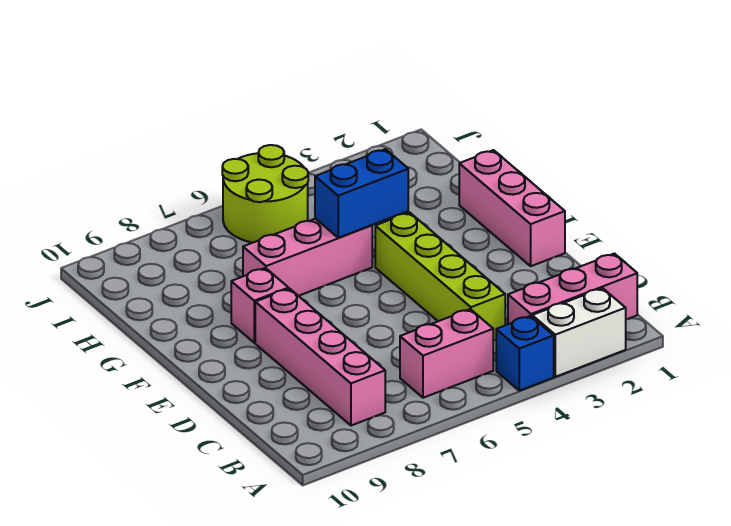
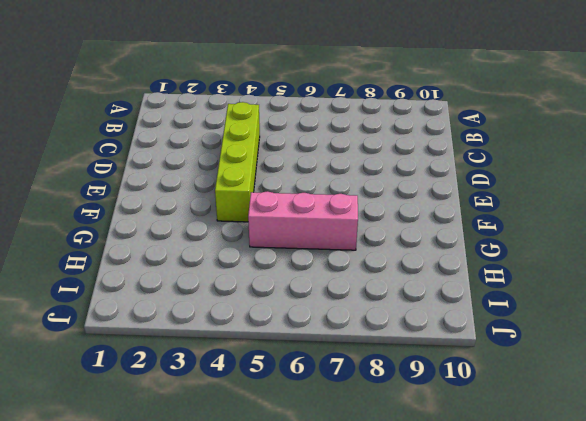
none -> white 1x2 brick [532,288,626,377]
none -> blue 1x1 brick [496,316,554,391]

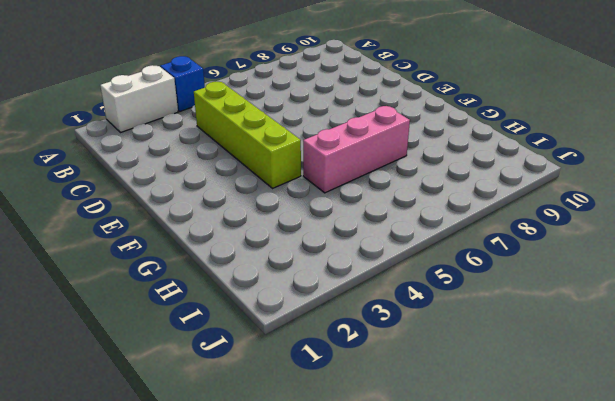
none -> pink 1x3 brick [508,254,637,324]
none -> pink 1x2 brick [400,309,493,398]

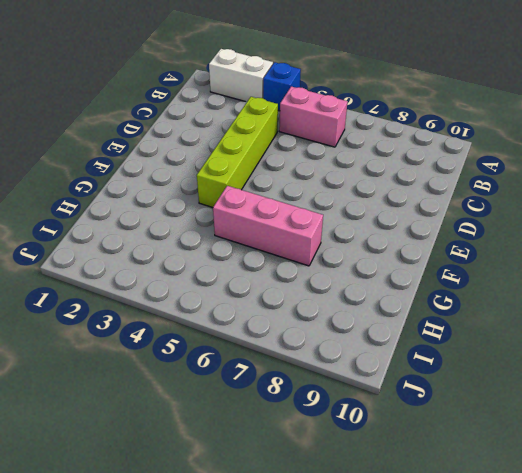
none -> pink 1x3 brick [508,254,637,324]
none -> pink 1x4 brick [255,289,385,426]

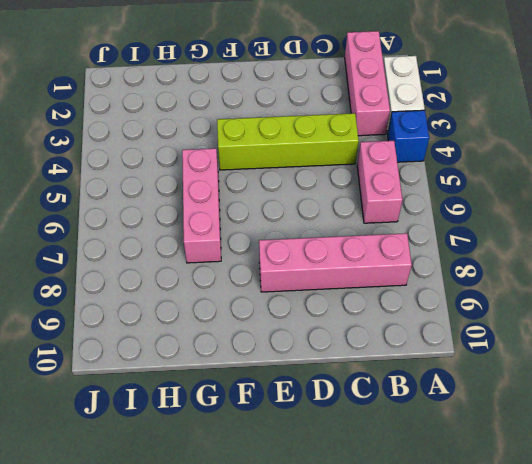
none -> pink 1x3 brick [459,150,565,266]
none -> pink 1x1 brick [231,268,289,343]

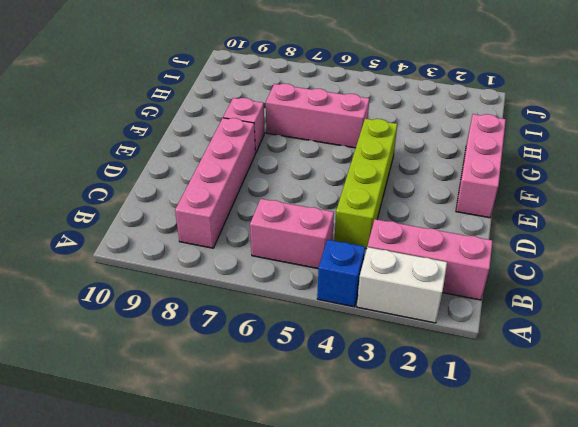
none -> lime 2x2 round brick [222,145,308,242]
none -> blue 1x2 brick [315,149,408,238]

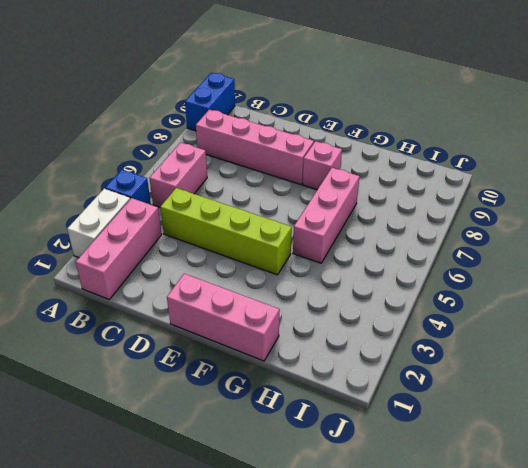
blue 1x2 brick [185,73,235,131] -> blue 1x2 brick moved to [315,149,408,238]
none -> lime 2x2 round brick [222,145,308,242]

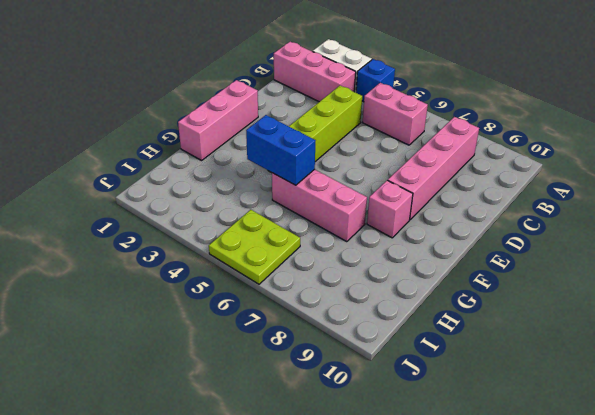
lime 2x2 plate [209,210,300,284] -> lime 2x2 round brick [222,145,308,242]

